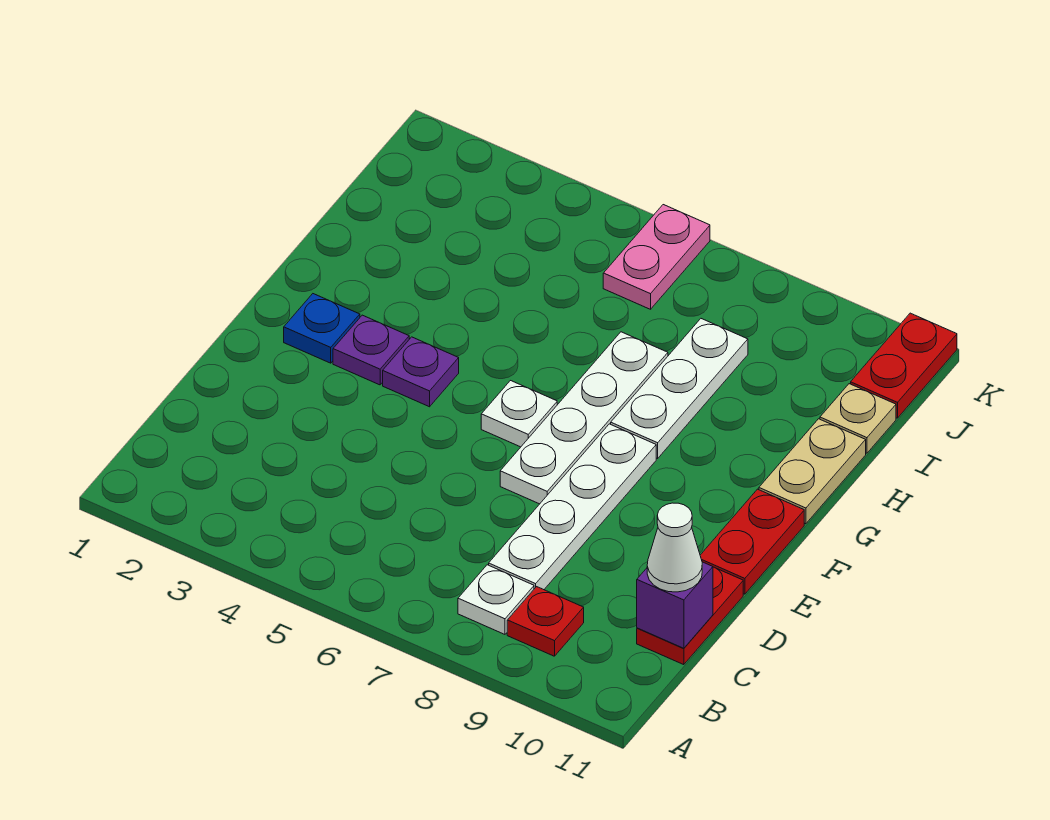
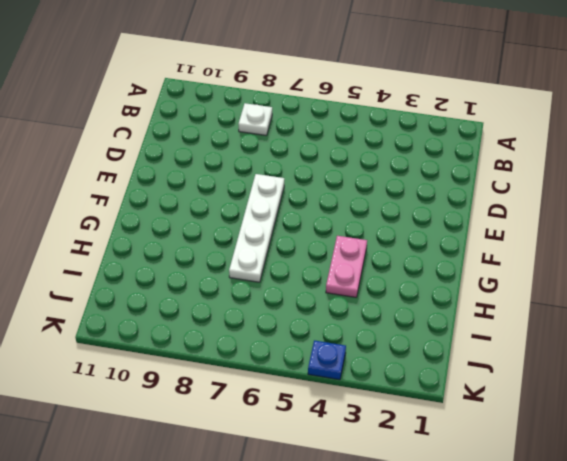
pink 1x2 plate [326,236,367,297] -> pink 1x2 plate moved to [603,205,710,309]
blue 1x1 plate [308,340,346,380] -> blue 1x1 plate moved to [284,294,360,363]
none -> red 1x1 plate [507,587,584,656]
none -> white 1x4 plate [489,424,656,590]
none -> red 1x2 plate [637,567,743,665]

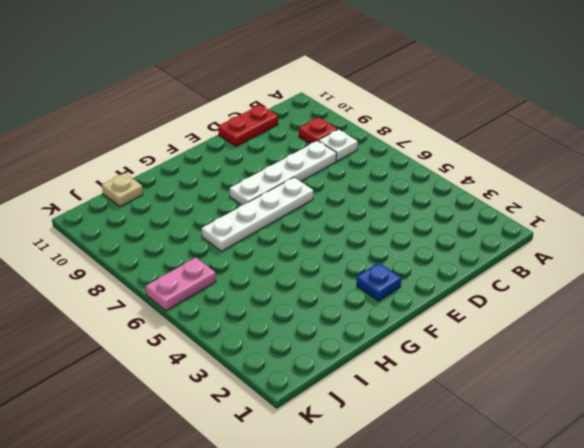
none -> red 1x2 plate [700,489,804,594]
none -> purple 1x1 plate [333,315,409,385]
none -> purple 1x1 plate [383,337,459,407]

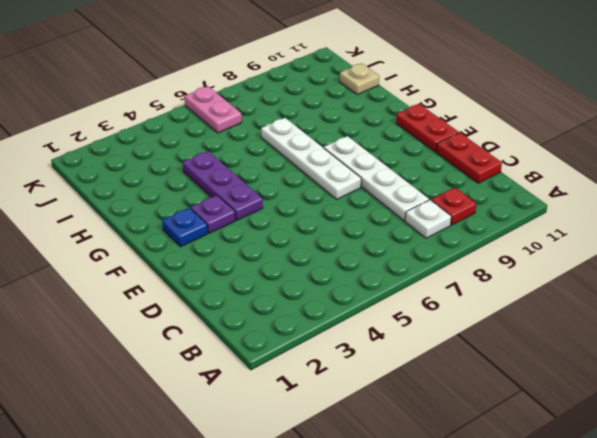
purple 1x3 plate [183,151,263,220] -> purple 1x1 plate [383,337,459,407]
none -> white 1x1 plate [481,381,557,447]
none -> white 1x3 plate [611,319,748,458]
none -> tan 1x2 plate [759,419,866,524]

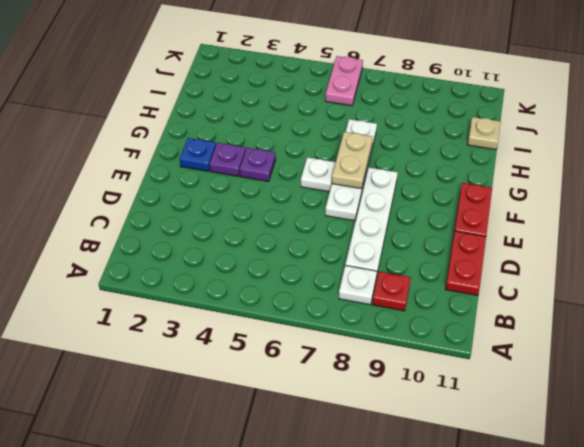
tan 1x2 plate [332,132,373,189] -> tan 1x2 plate moved to [759,419,866,524]
none -> white 1x3 plate [611,319,748,458]
none -> red 1x2 plate [851,313,957,418]
none -> purple 1x1 brick [637,562,713,648]

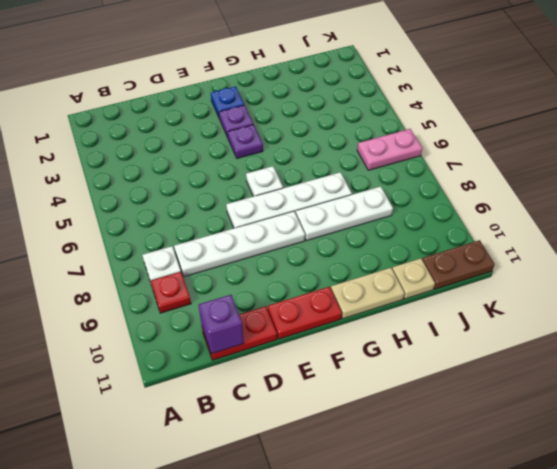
brown 1x2 plate [422,240,495,289] -> red 1x2 plate [851,313,957,418]
none -> white 1x1 cone [647,503,702,592]

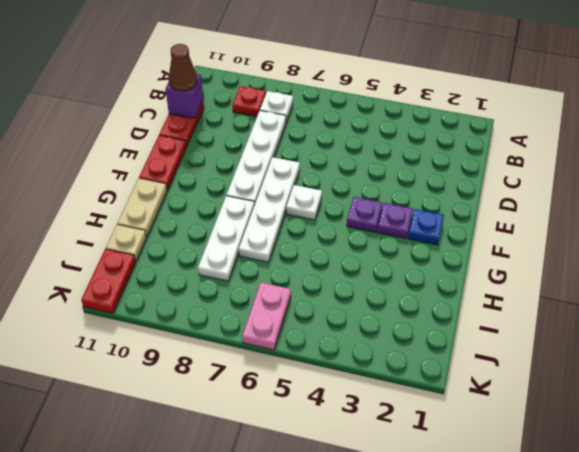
brown 1x1 cone [169,44,197,91] -> white 1x1 cone [647,503,702,592]

